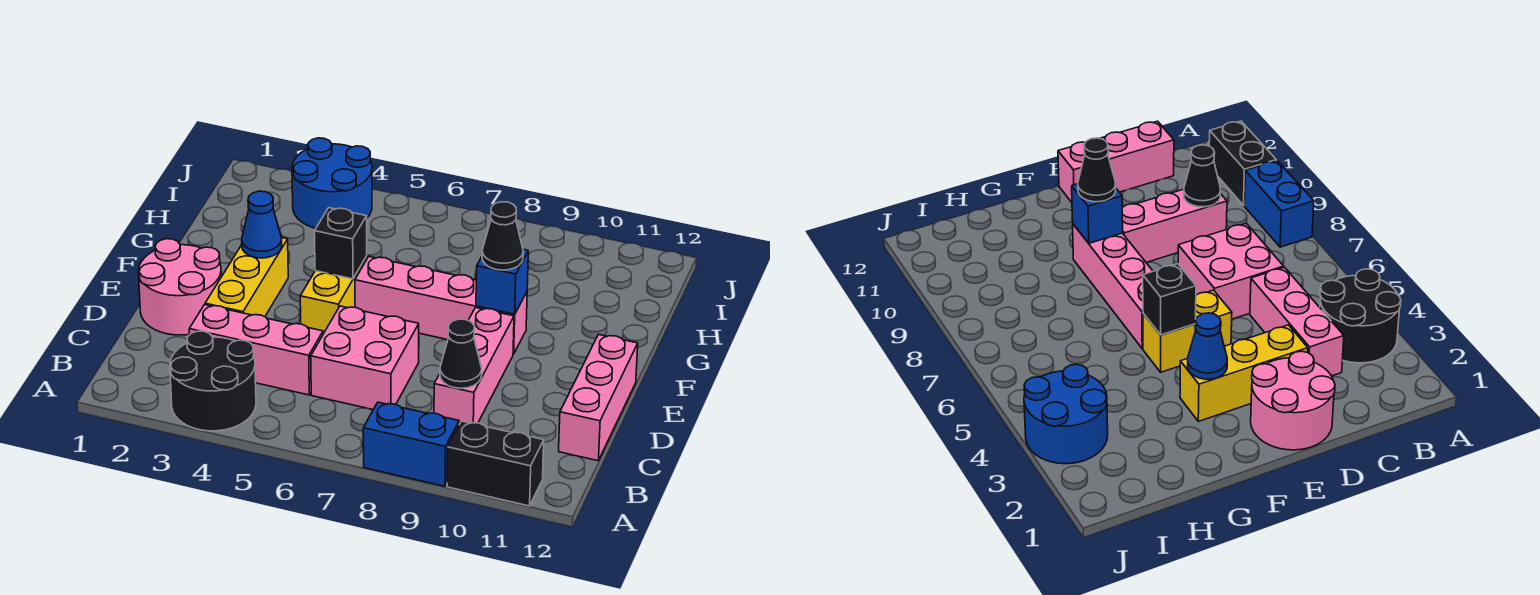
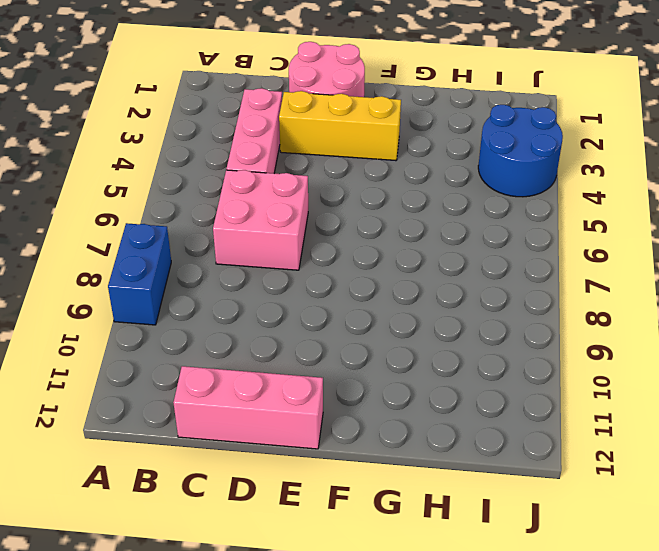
none -> black 2x2 round brick [170,331,256,431]
none -> black 1x2 brick [447,421,544,506]
none -> pink 1x3 brick [434,308,514,424]

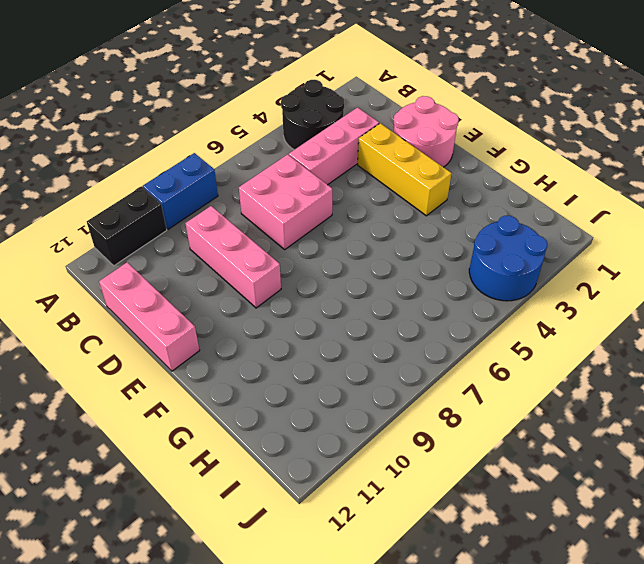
none -> yellow 1x2 brick [300,256,367,334]
none -> pink 1x4 brick [355,257,527,354]
none -> black 1x1 cone [440,319,482,388]

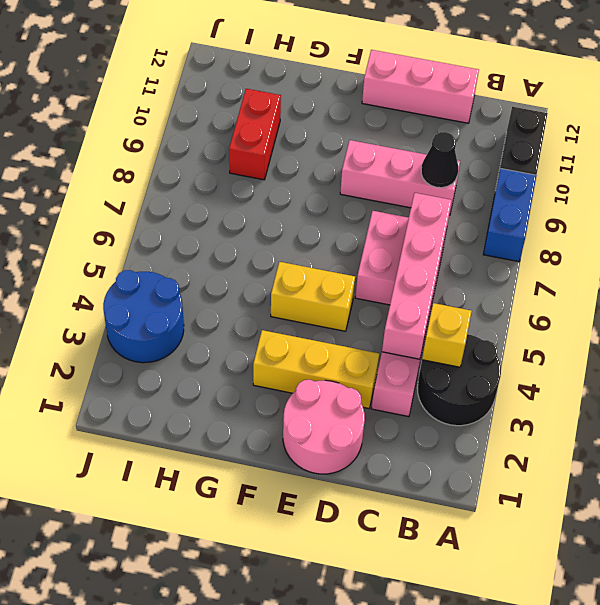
yellow 1x1 brick [422,303,472,367] -> none
pink 1x4 brick [382,193,452,359] -> pink 1x4 brick moved to [355,257,527,354]
red 1x2 brick [229,89,281,180] -> none
none -> blue 1x1 cone [242,191,282,258]
none -> black 1x1 brick [315,208,367,279]
none -> blue 1x1 brick [476,249,528,314]

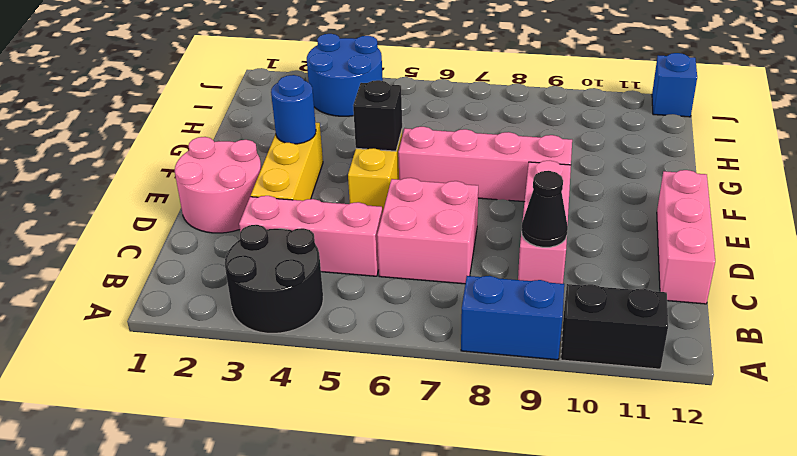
blue 1x1 round brick [271,75,316,144] -> blue 1x1 cone [242,191,282,258]
blue 1x1 brick [652,53,697,117] -> blue 1x1 brick moved to [476,249,528,314]
none -> black 1x1 cone [482,202,523,270]

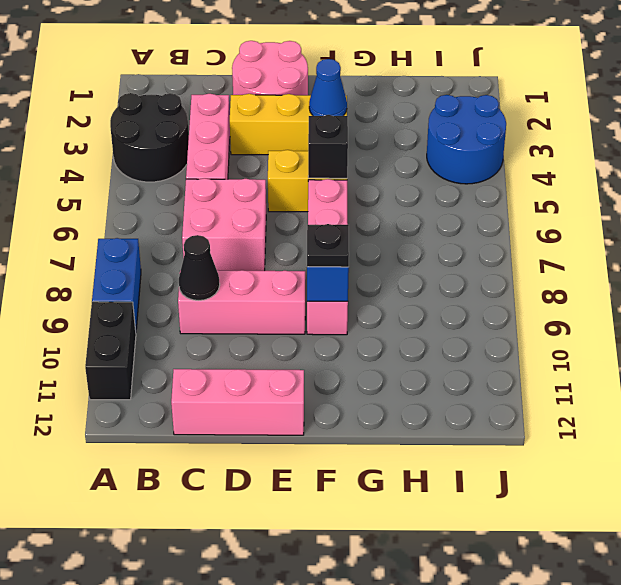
black 1x1 plate [307,224,349,267] -> black 1x1 cone [482,202,523,270]

